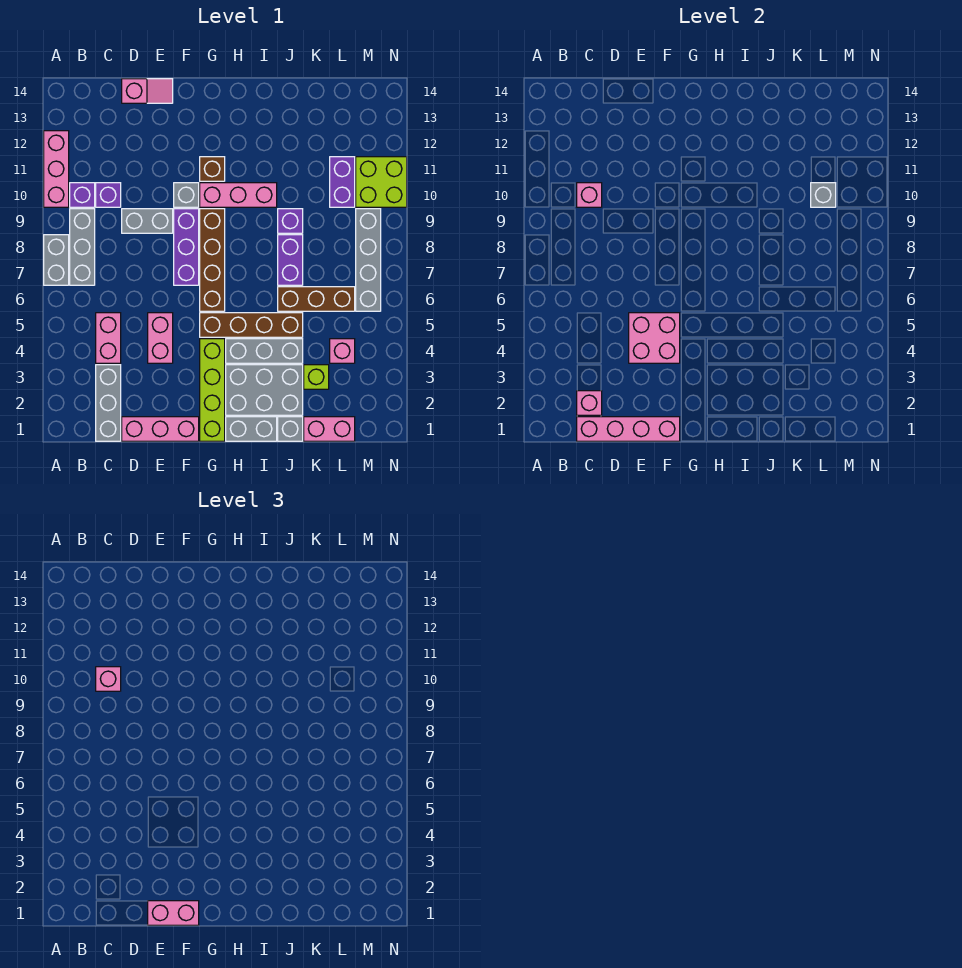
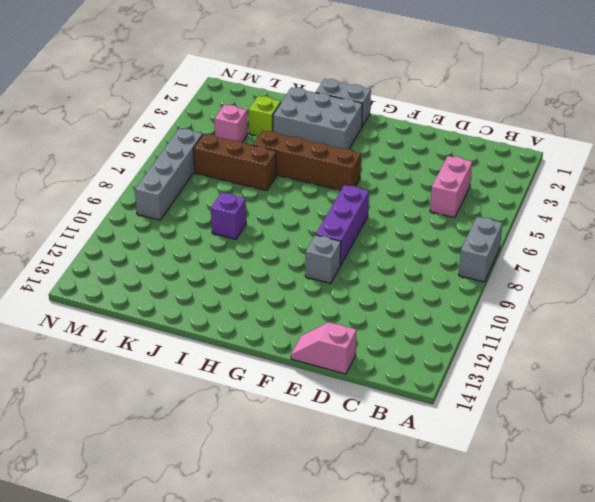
none -> pink 1x3 brick [44,131,69,207]
none -> grey 1x3 brick [70,209,95,285]
none -> purple 1x1 brick [70,183,95,207]
none -> grey 1x3 brick [96,365,121,441]

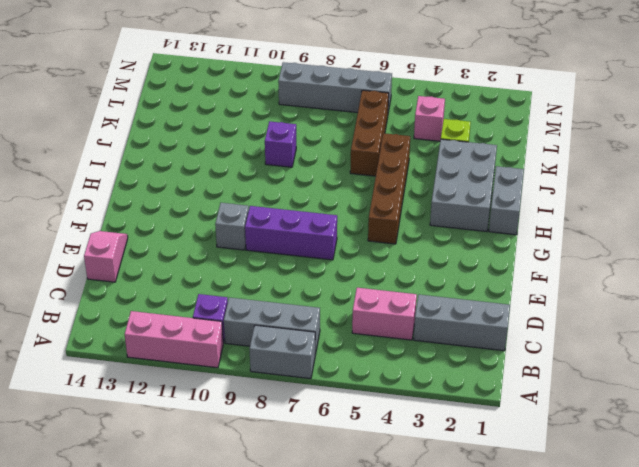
none -> purple 1x1 brick [96,183,121,207]
none -> pink 1x3 brick [122,417,199,441]
none -> grey 1x2 brick [122,209,173,233]
none -> pink 1x2 brick [148,313,173,363]

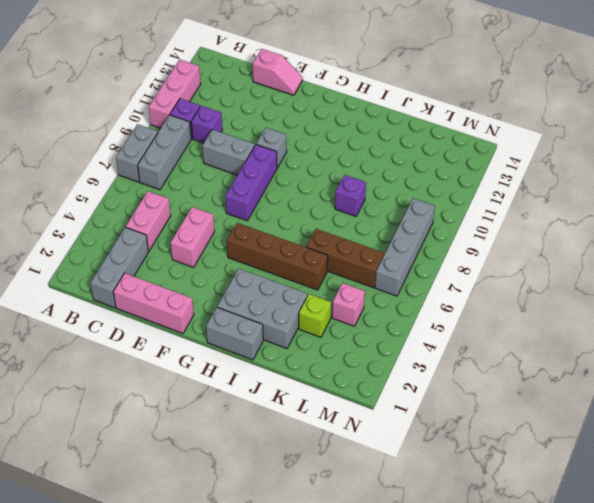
none -> lime 1x4 brick [200,339,225,441]
none -> brown 1x4 brick [200,209,225,311]
none -> pink 1x3 brick [200,183,277,207]
none -> brown 1x1 brick [200,157,225,181]

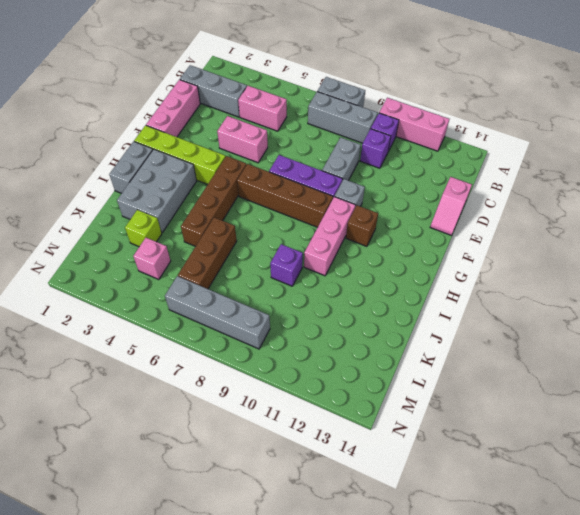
none -> grey 1x3 brick [226,339,303,363]
none -> grey 1x1 brick [278,417,303,441]
none -> purple 1x2 brick [278,235,303,285]
none -> pink 1x2 brick [304,417,355,441]

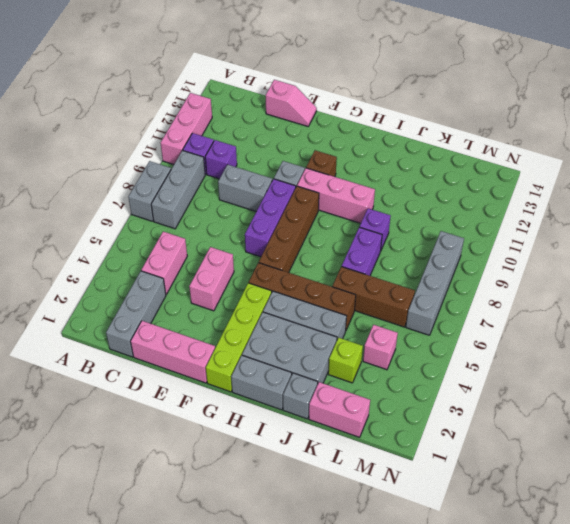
none -> purple 1x2 brick [330,157,355,207]
none -> lime 2x2 brick [356,157,407,207]
none -> pink 1x4 brick [577,417,680,441]
none -> pink 1x1 brick [577,391,602,415]

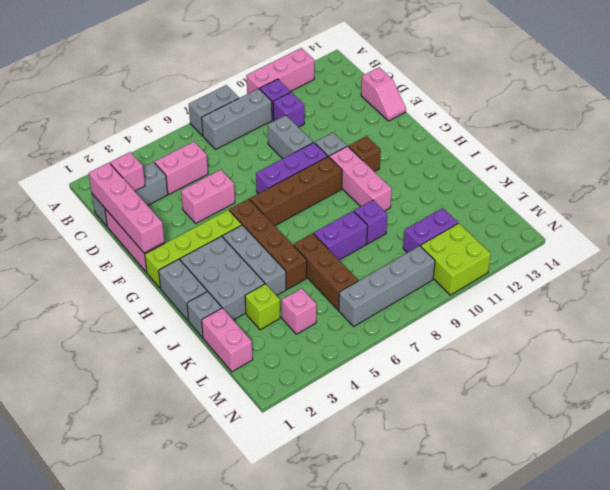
none -> pink 1x1 brick [577,183,602,207]
none -> pink 2x2 brick [629,313,680,363]
none -> grey 1x1 brick [811,183,836,207]
none -> pink 1x1 brick [96,667,121,691]

